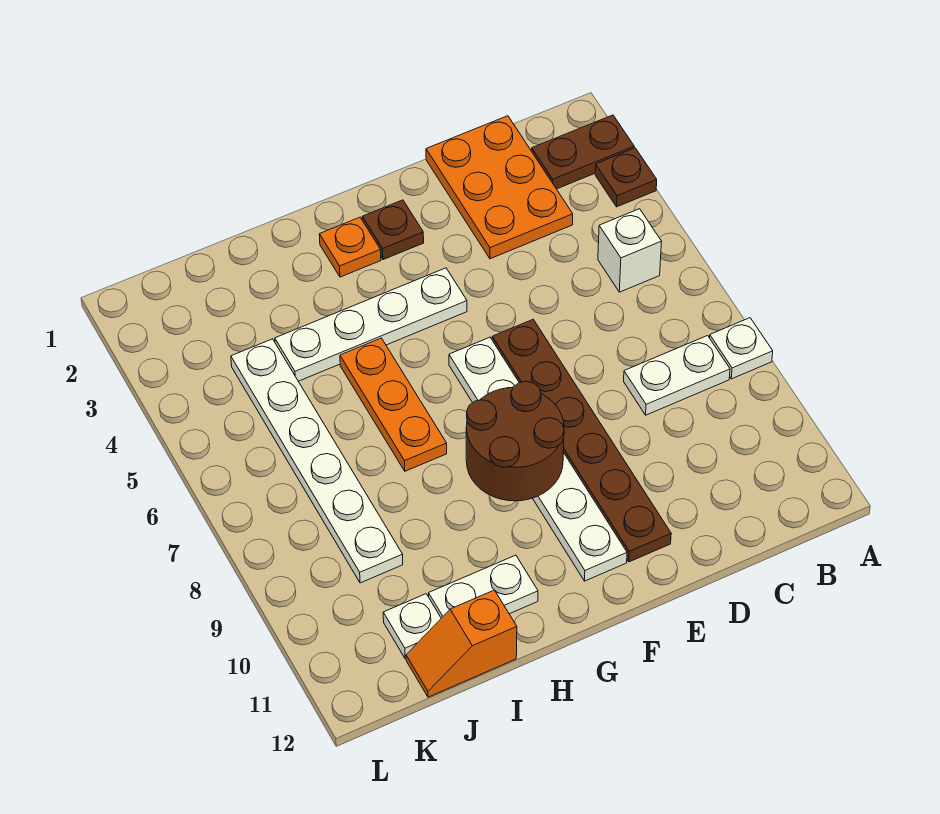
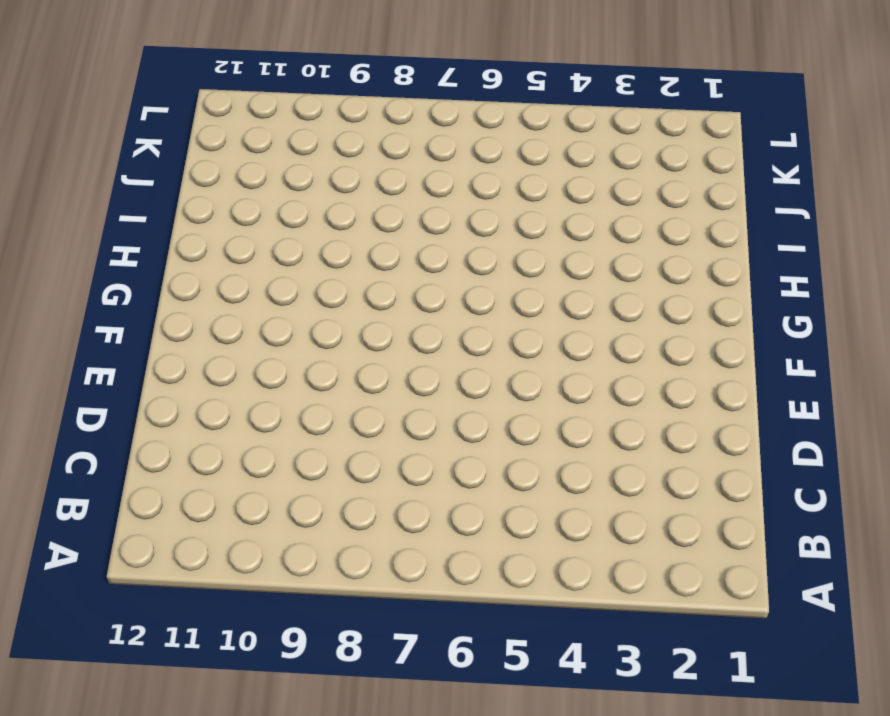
none -> brown 1x2 plate [532,115,634,189]
none -> brown 1x1 plate [595,148,657,207]
none -> white 1x1 plate [710,318,773,379]

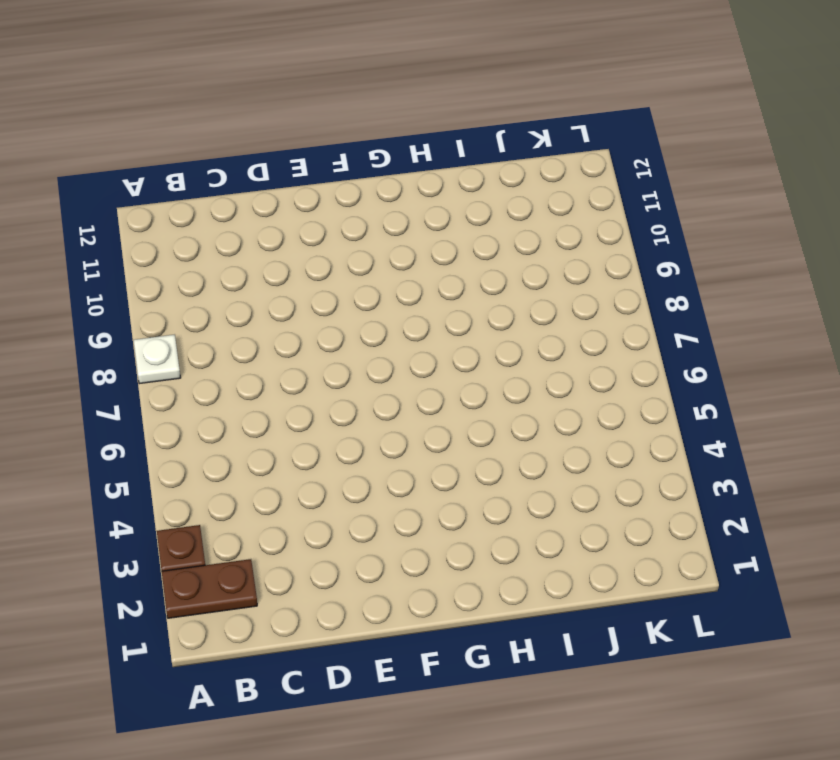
none -> white 1x1 brick [598,209,662,292]
none -> white 1x2 plate [624,336,730,415]
none -> orange 2x3 plate [426,116,573,259]

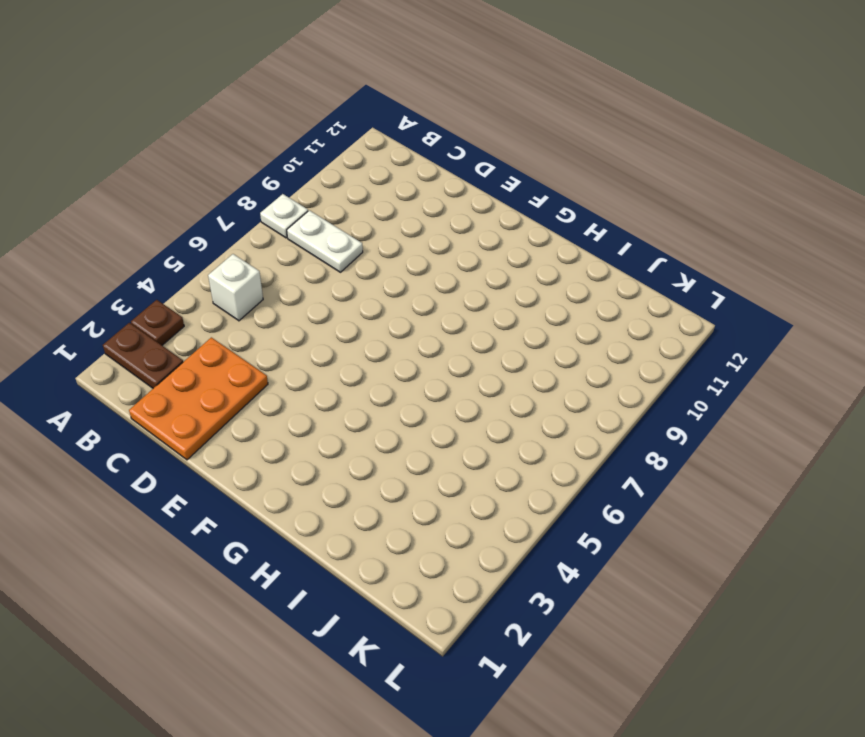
none -> brown 1x6 plate [492,320,671,562]
none -> brown 1x1 plate [362,200,424,260]
none -> white 1x4 plate [275,268,467,381]

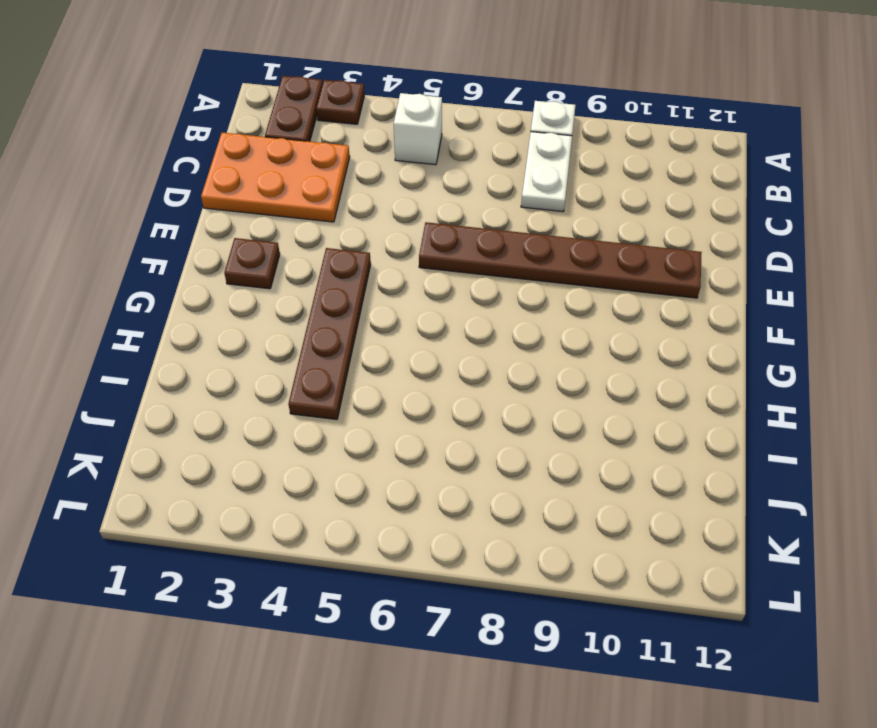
brown 1x4 plate [288,248,371,419] -> white 1x4 plate [275,268,467,381]
none -> white 1x6 plate [449,337,627,581]
none -> orange 1x1 plate [319,217,381,277]
none -> orange 1x3 plate [340,338,447,471]

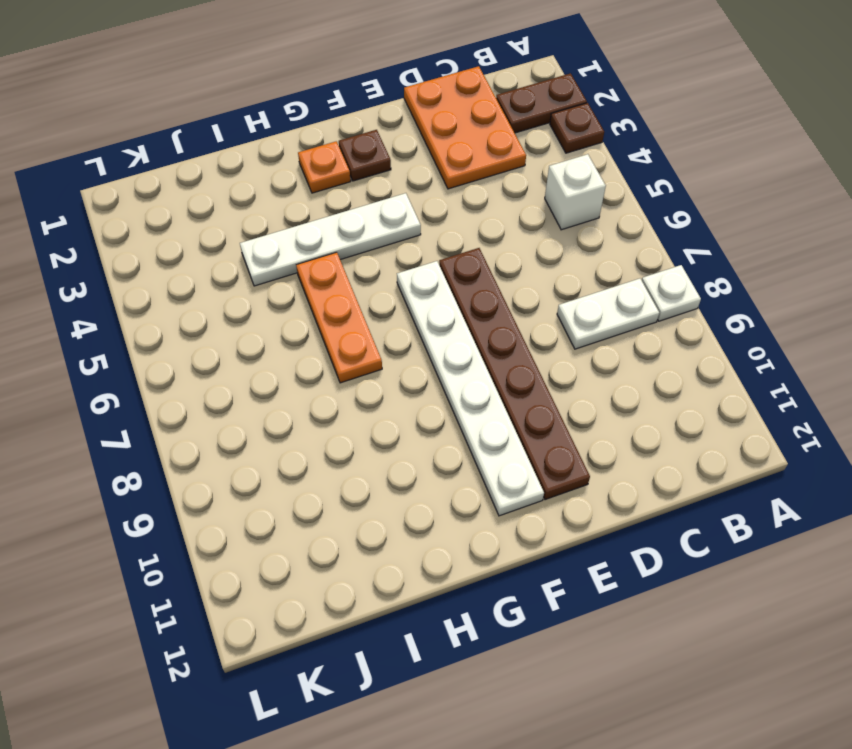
none -> white 1x2 plate [429,555,538,618]
none -> orange 1x2 slope [406,590,517,697]
none -> white 1x6 plate [231,339,403,583]

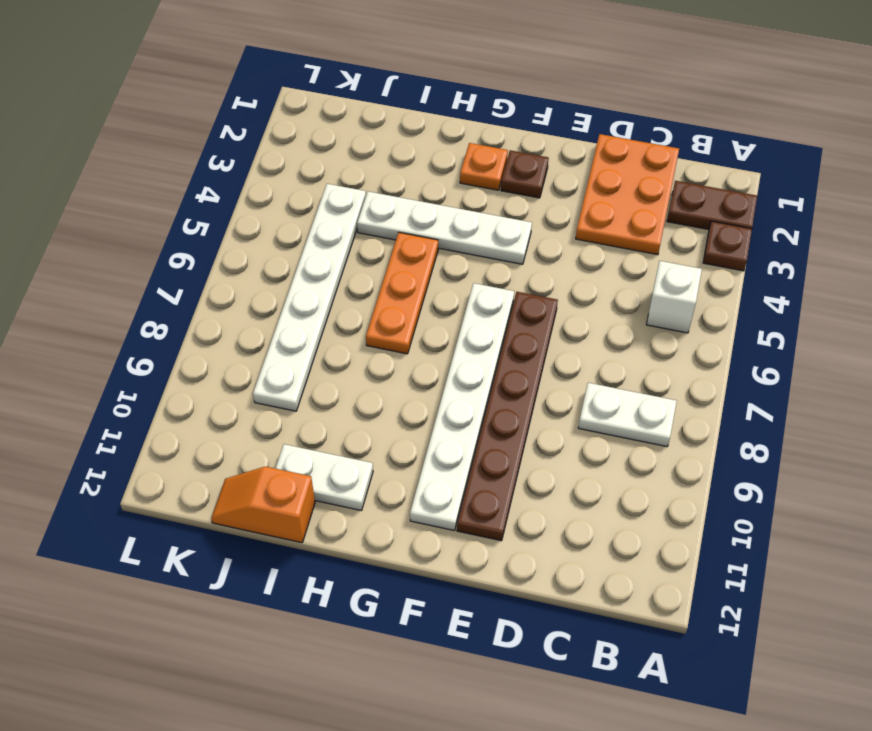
none -> white 1x1 plate [710,318,773,379]
none -> white 1x1 plate [383,594,441,659]
none -> brown 2x2 round brick [466,381,564,501]

